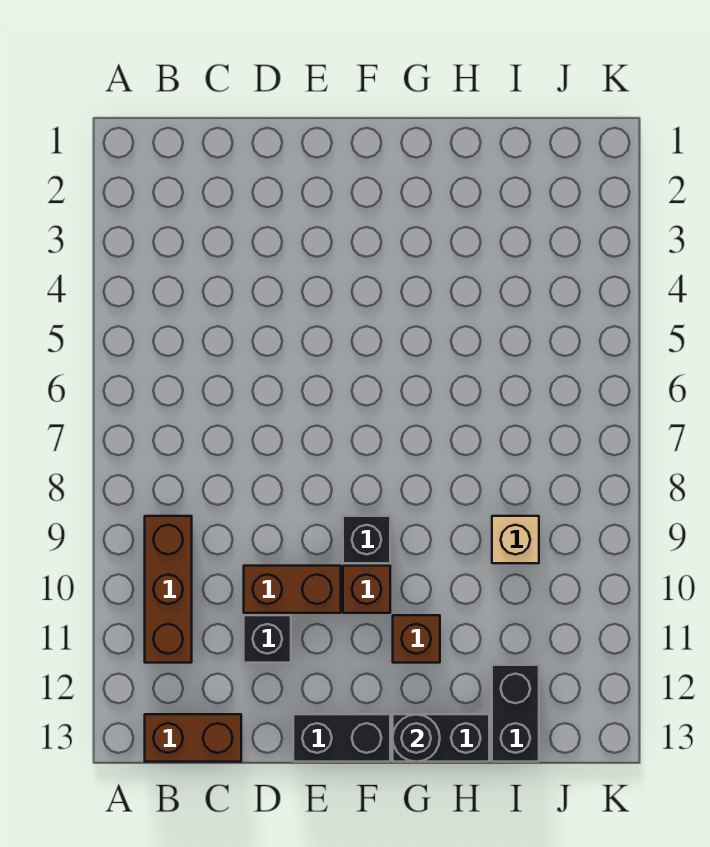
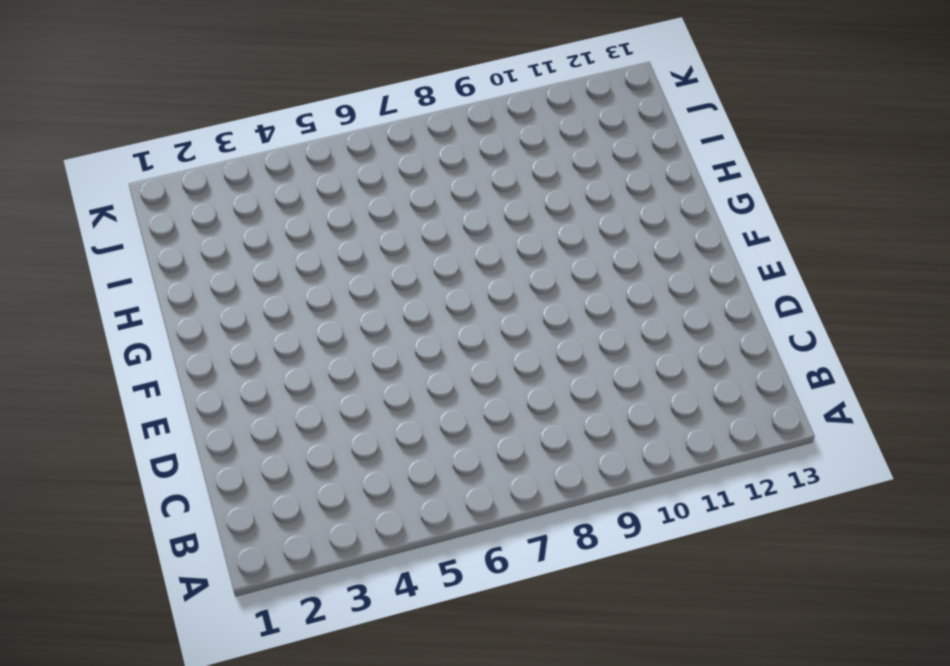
none -> brown 1x3 brick [145,516,192,663]
none -> brown 1x2 brick [145,714,241,762]
none -> brown 1x2 brick [244,566,341,613]

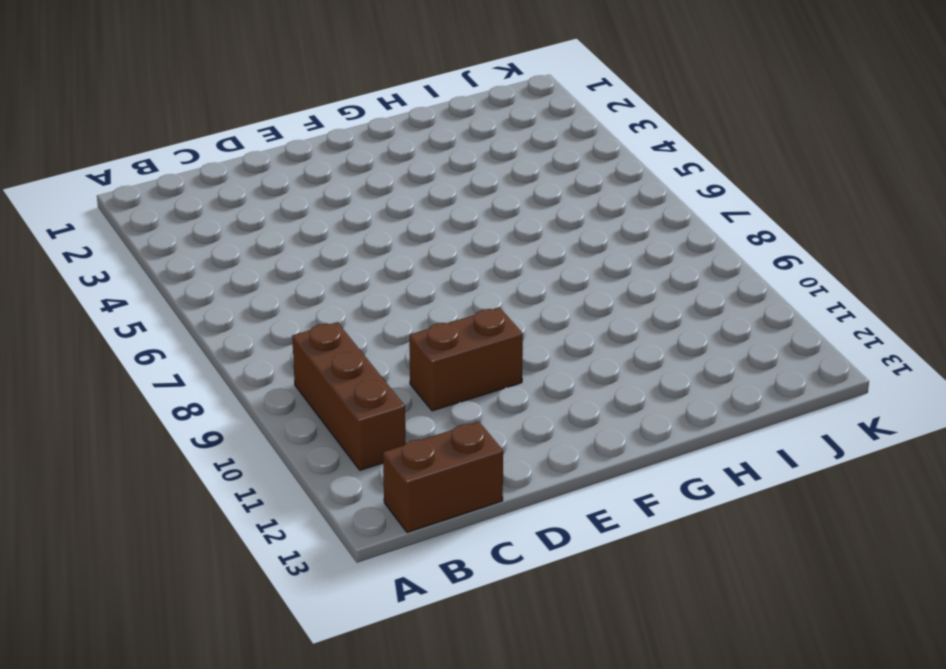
none -> black 1x1 brick [244,615,291,663]
none -> black 1x2 brick [293,714,390,762]
none -> black 1x1 brick [343,516,390,563]

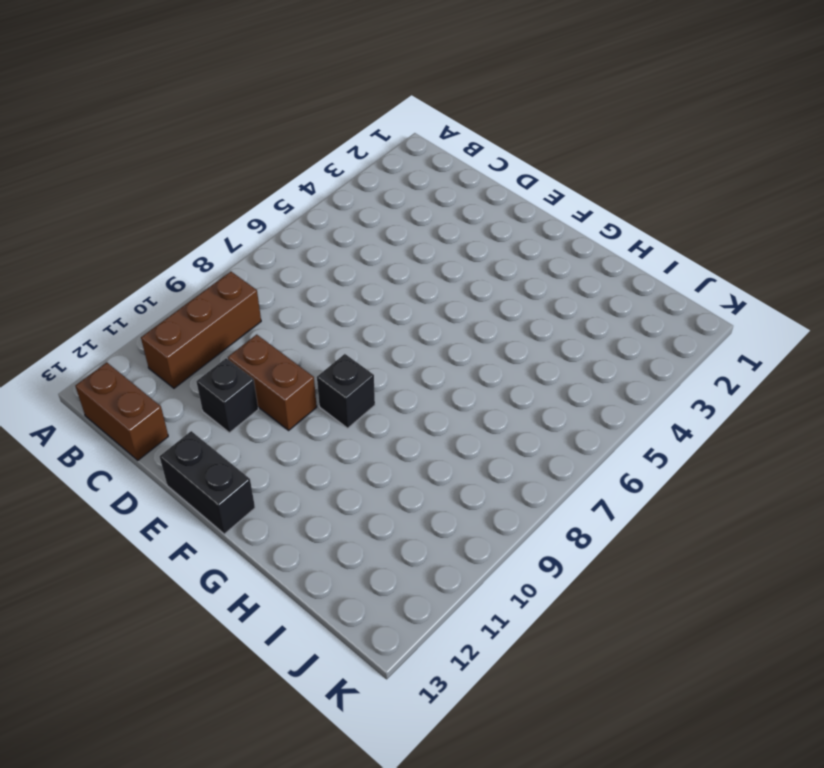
none -> brown 1x1 brick [343,566,390,613]
none -> brown 1x1 brick [393,615,440,663]
none -> black 1x2 brick [393,714,489,762]

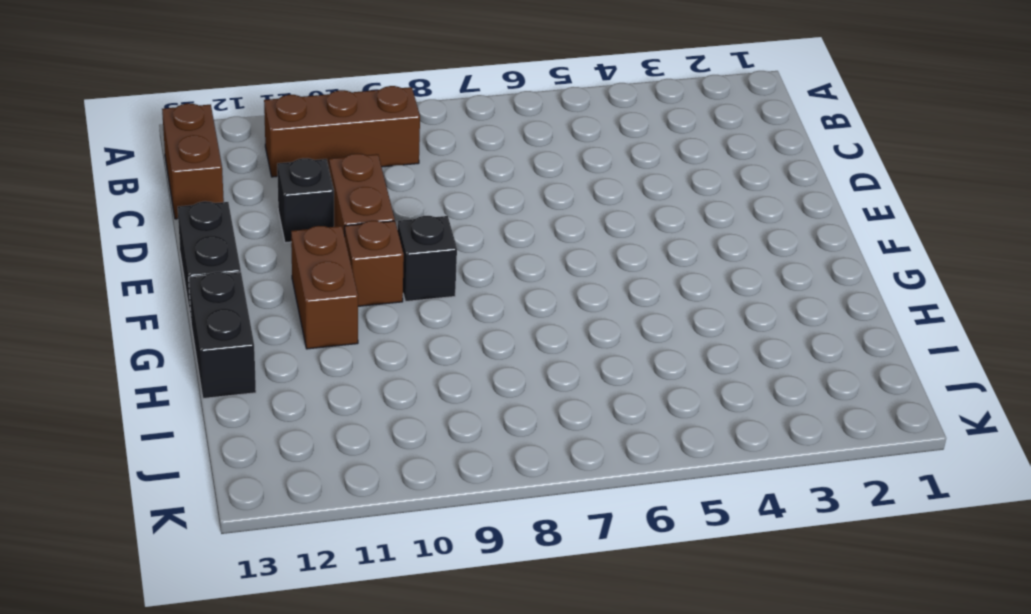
brown 1x2 brick [291,226,358,349] -> brown 1x1 brick [393,615,440,663]
none -> tan 1x1 brick [492,516,539,563]
none -> black 1x2 brick [492,665,539,762]
none -> black 1x1 round brick [393,715,440,762]

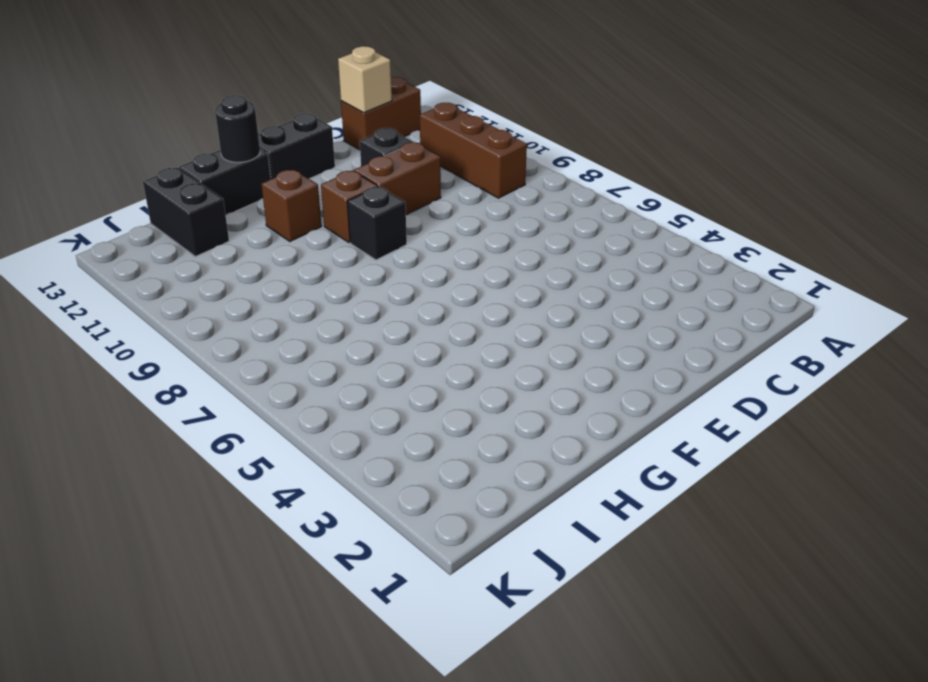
tan 1x1 brick [338,46,392,113] -> tan 1x1 brick moved to [492,516,539,563]

